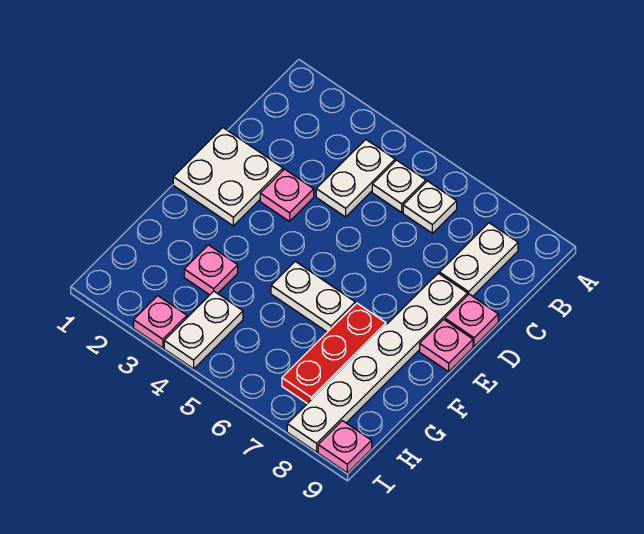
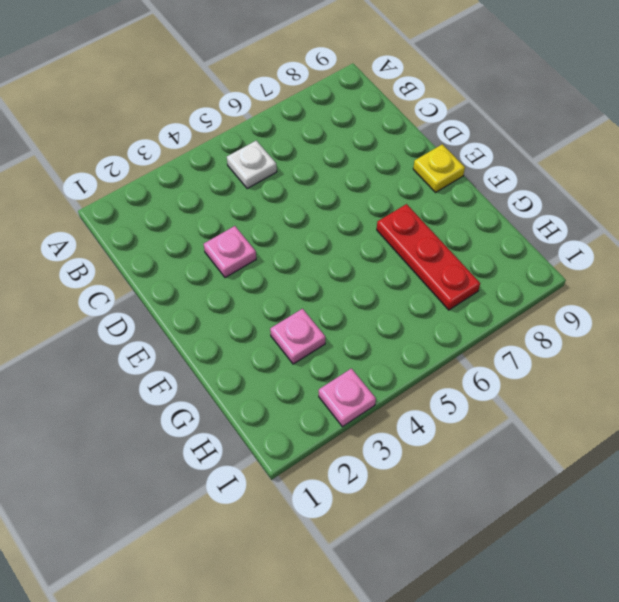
yellow 1x1 plate [413,144,465,192] -> pink 1x1 plate [420,319,473,372]
none -> white 1x2 plate [316,140,395,217]
none -> white 1x1 plate [403,181,457,233]
none -> white 1x2 plate [439,223,518,296]

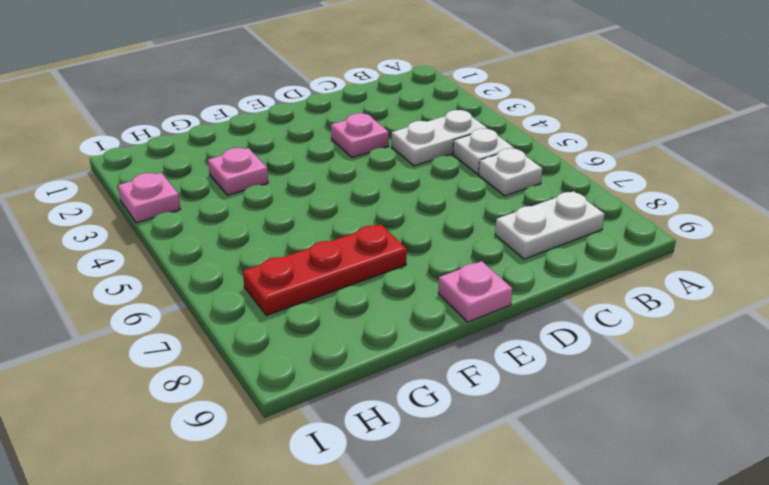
none -> white 2x2 plate [173,128,283,226]
none -> white 1x6 plate [287,273,467,452]
none -> pink 1x1 plate [445,294,498,346]

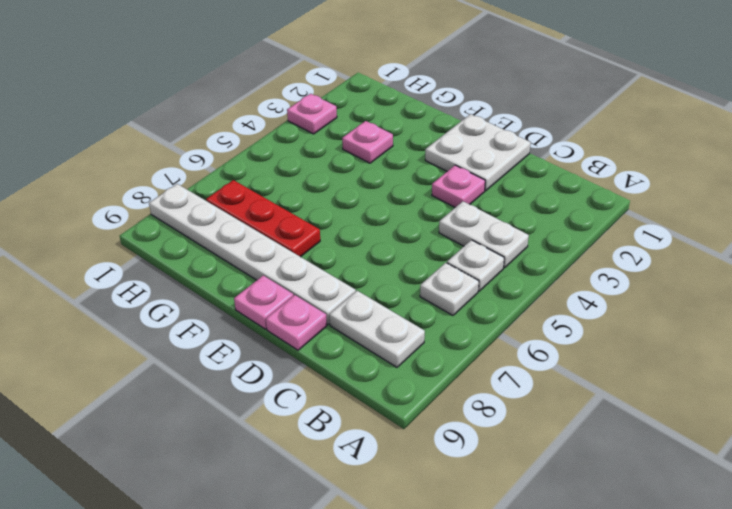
none -> white 1x2 plate [271,261,355,332]
none -> white 1x2 plate [164,291,243,369]
none -> pink 1x1 plate [318,421,372,473]

